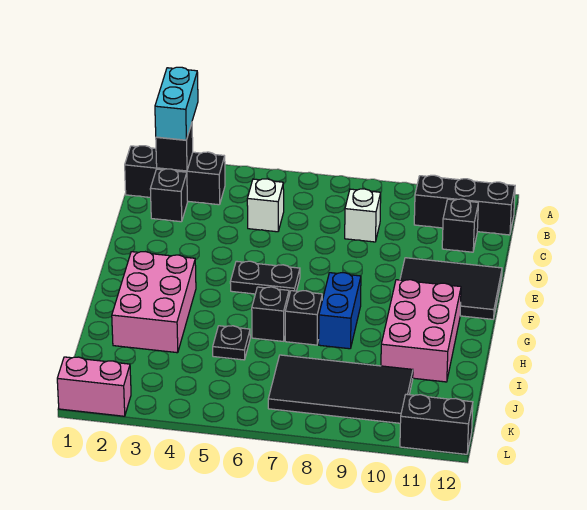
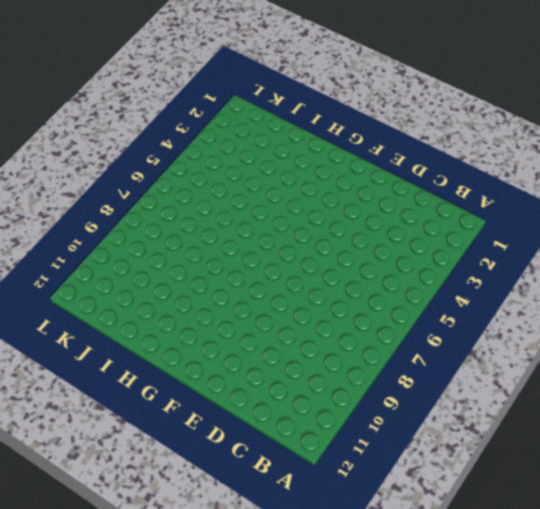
none -> black 1x3 brick [125,146,225,205]
none -> black 1x3 brick [414,175,515,235]
none -> black 1x1 brick [150,169,188,222]

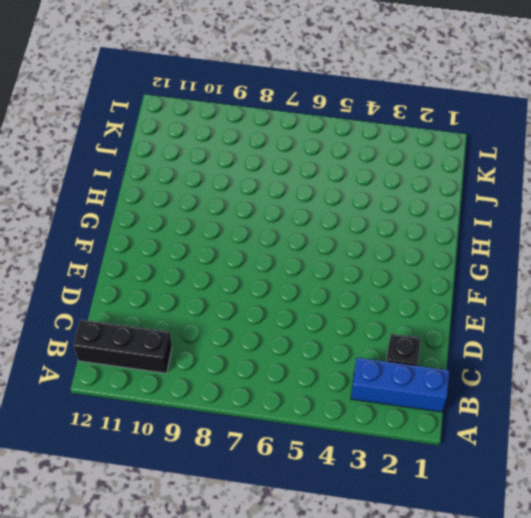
blue 1x3 brick [351,358,449,412] -> black 1x3 brick [125,146,225,205]
none -> white 1x1 brick [247,179,284,232]
none -> white 1x1 brick [345,189,381,242]
none -> black 1x1 brick [442,199,478,252]

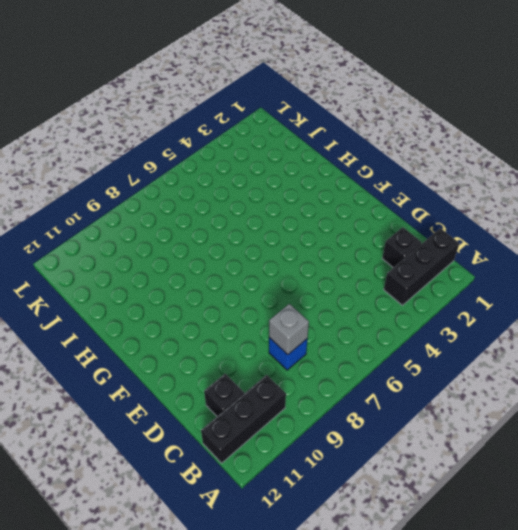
blue 1x1 brick [269,338,307,370] -> white 1x1 brick [345,189,381,242]
grey 1x1 brick [269,304,309,354] -> none
none -> white 1x1 brick [247,179,284,232]
none -> black 2x3 tile [400,258,502,319]
none -> black 1x2 plate [230,261,300,295]

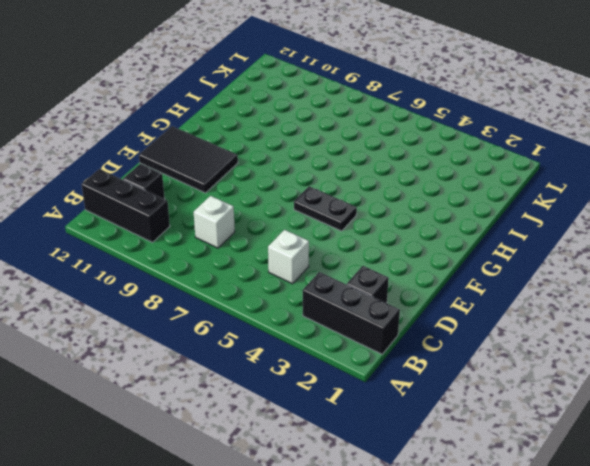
none -> pink 2x3 brick [112,252,196,353]
none -> blue 1x2 brick [319,273,361,349]
none -> pink 2x3 brick [381,280,461,382]

